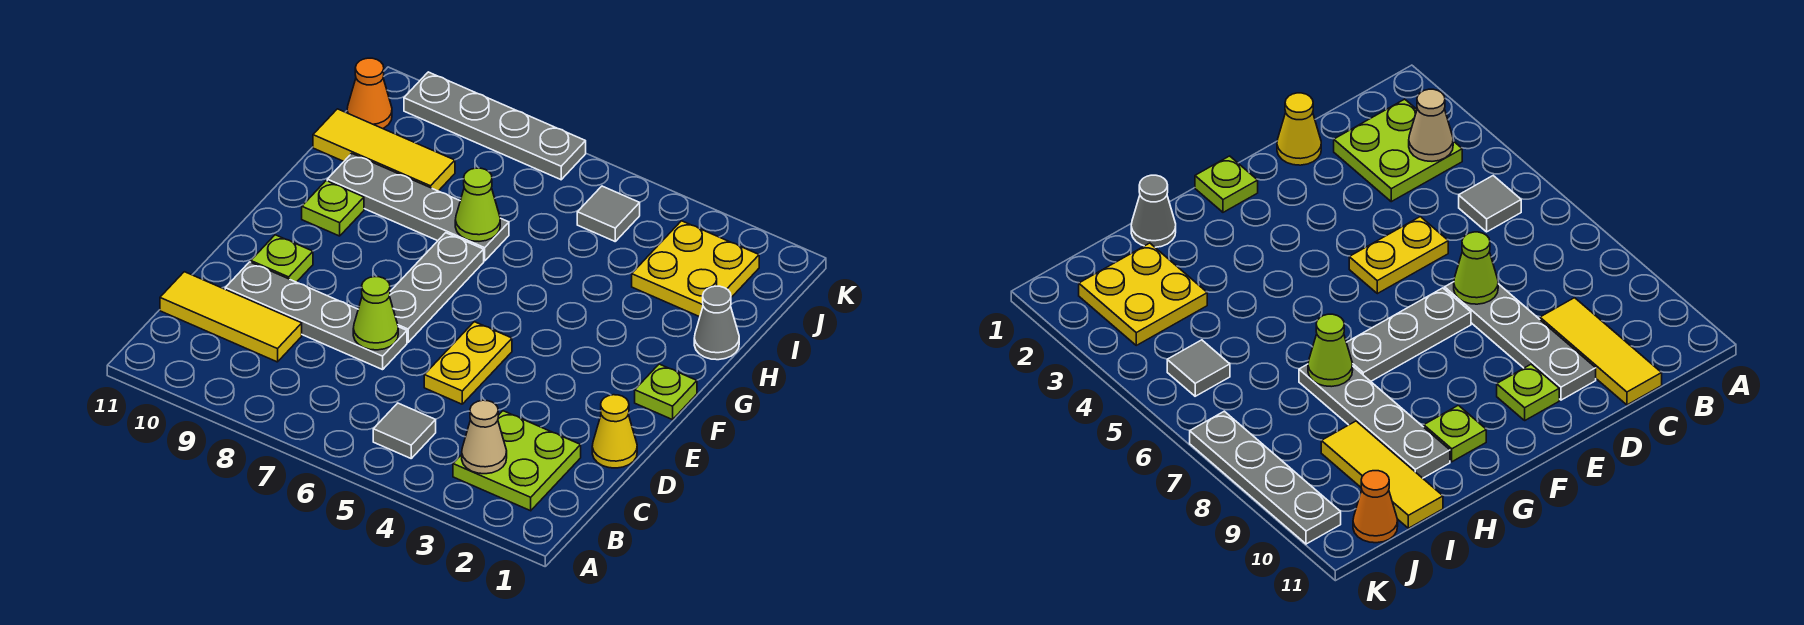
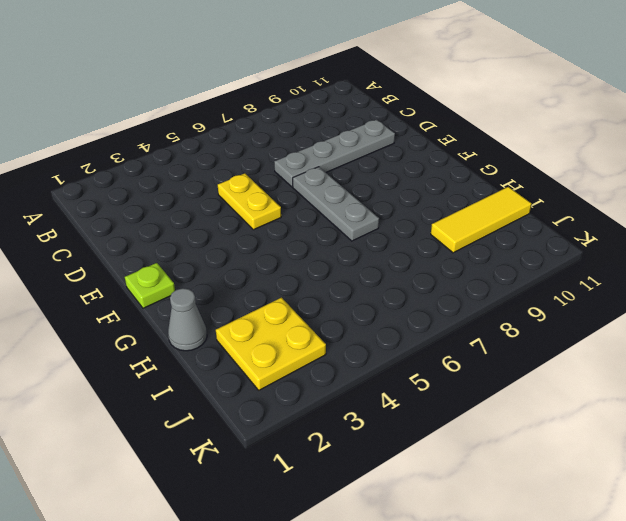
none -> lime 2x2 plate [453,411,581,511]
none -> grey 1x1 tile [373,403,436,458]
none -> yellow 1x3 tile [160,272,302,362]

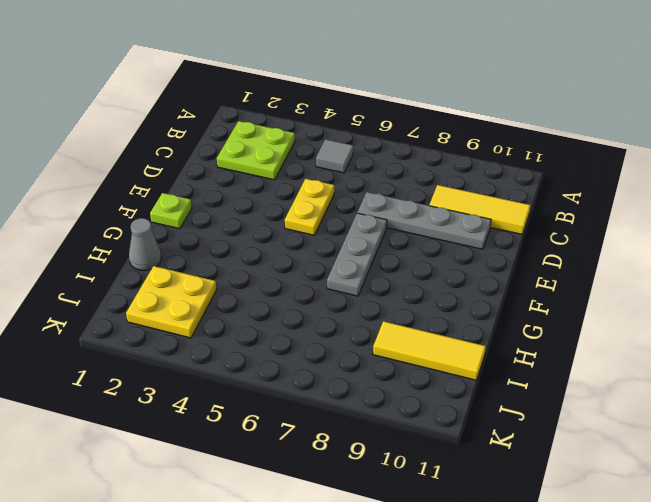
none -> yellow 1x1 cone [592,395,637,468]
none -> lime 1x1 plate [251,235,313,282]
none -> lime 1x1 plate [302,181,364,236]

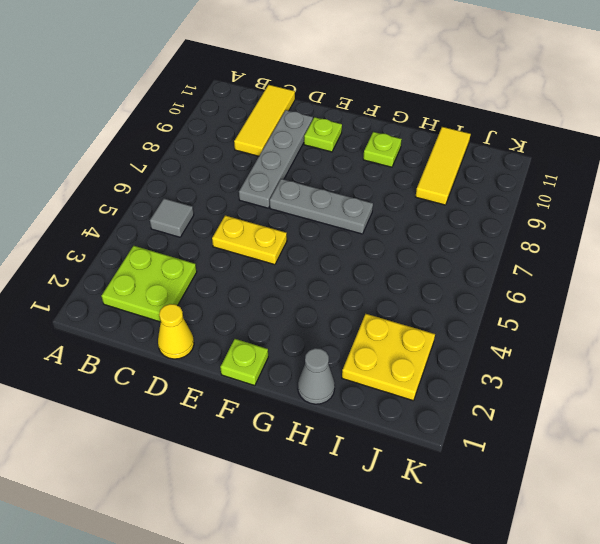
none -> grey 1x4 plate [327,153,509,261]
none -> grey 1x1 tile [577,186,640,241]
none -> orange 1x1 cone [347,58,392,129]

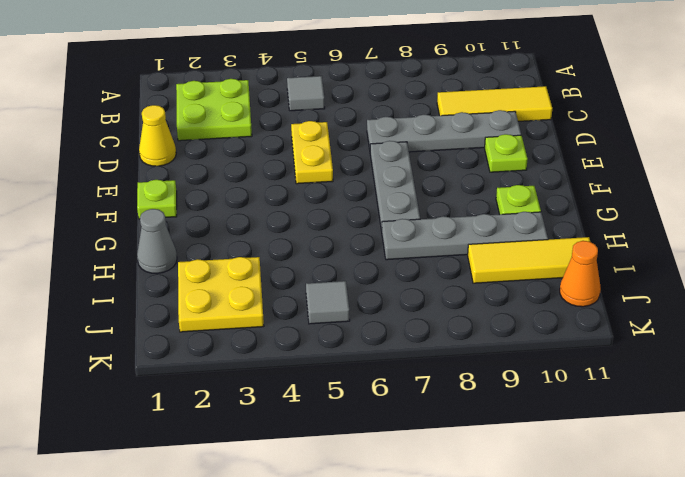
none -> grey 1x4 plate [404,72,586,180]
none -> tan 1x1 cone [462,400,507,474]
none -> lime 1x1 cone [353,277,398,350]

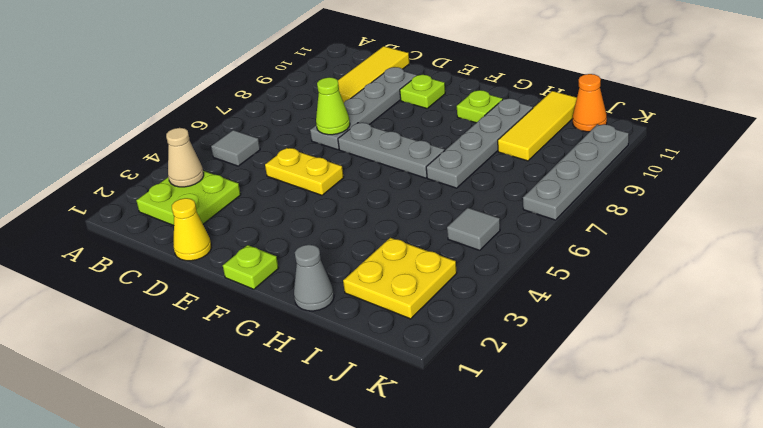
none -> lime 1x1 cone [455,168,500,241]

